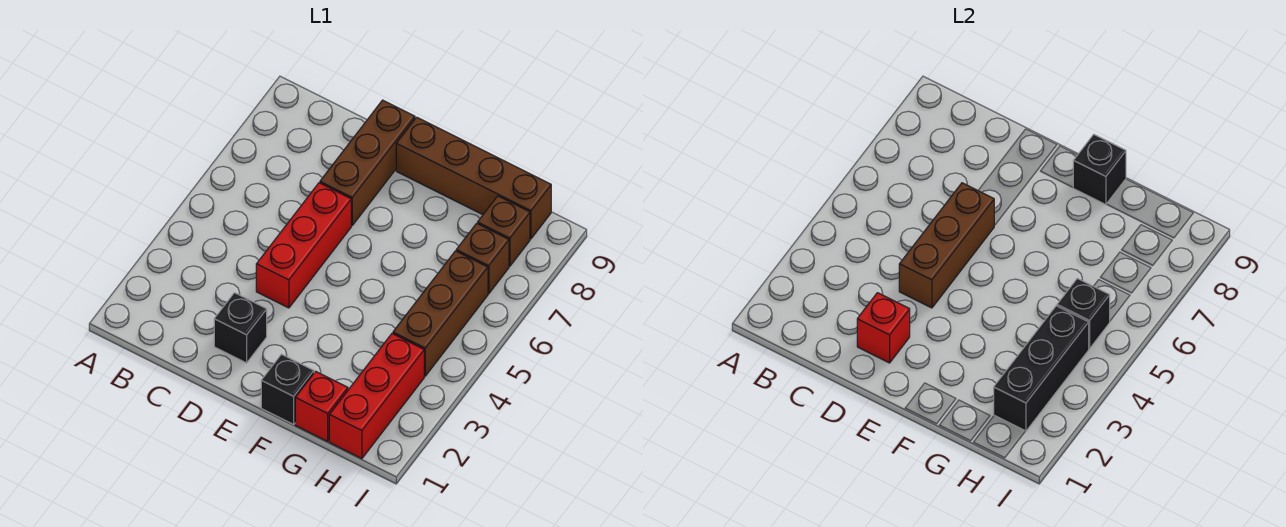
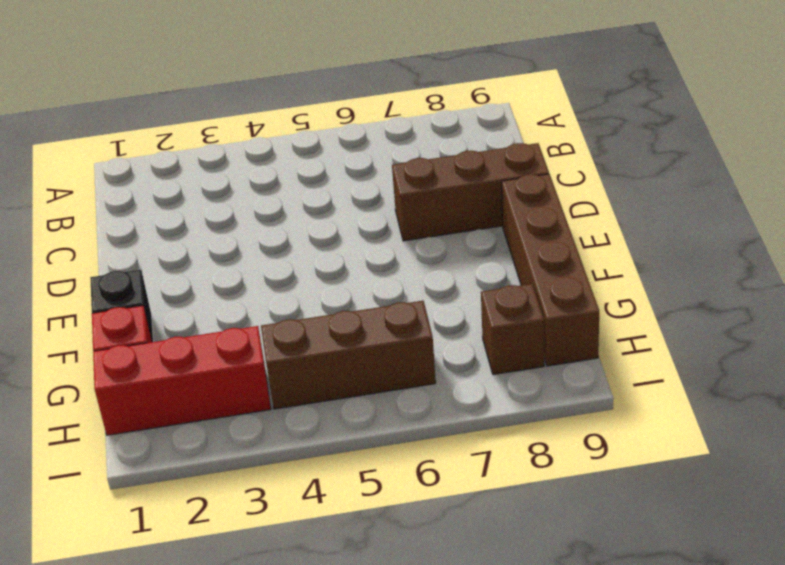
none -> black 1x1 brick [214,293,267,363]
none -> red 1x3 brick [256,183,351,308]
none -> brown 1x1 brick [456,223,509,294]

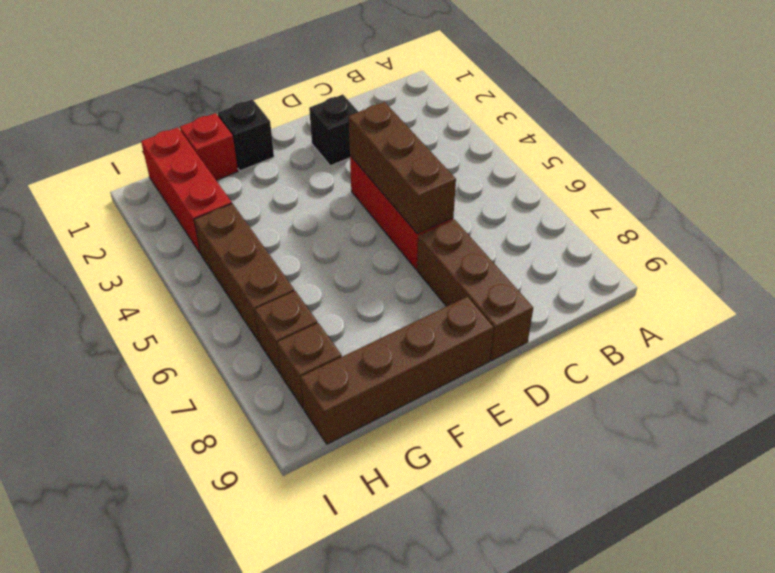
none -> red 1x1 brick [857,293,910,363]
none -> black 1x1 brick [1073,134,1126,205]
none -> black 1x3 brick [994,306,1089,431]

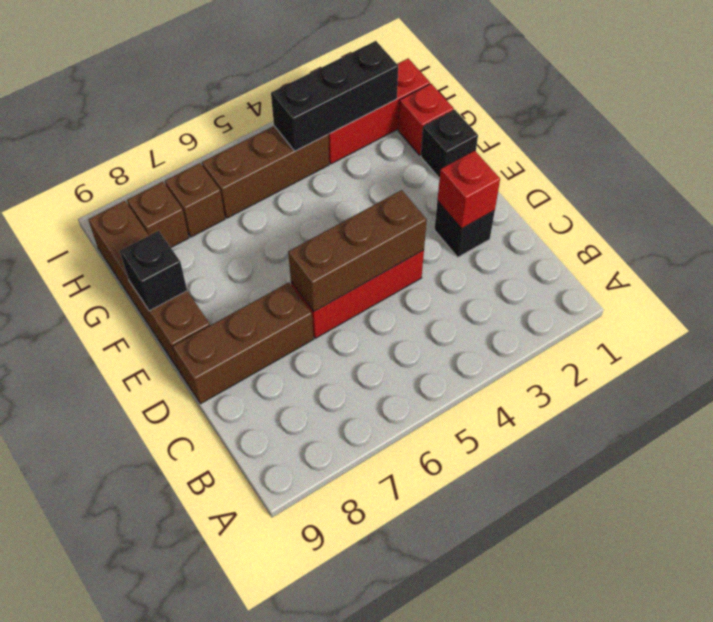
none -> black 1x1 brick [1057,278,1110,349]

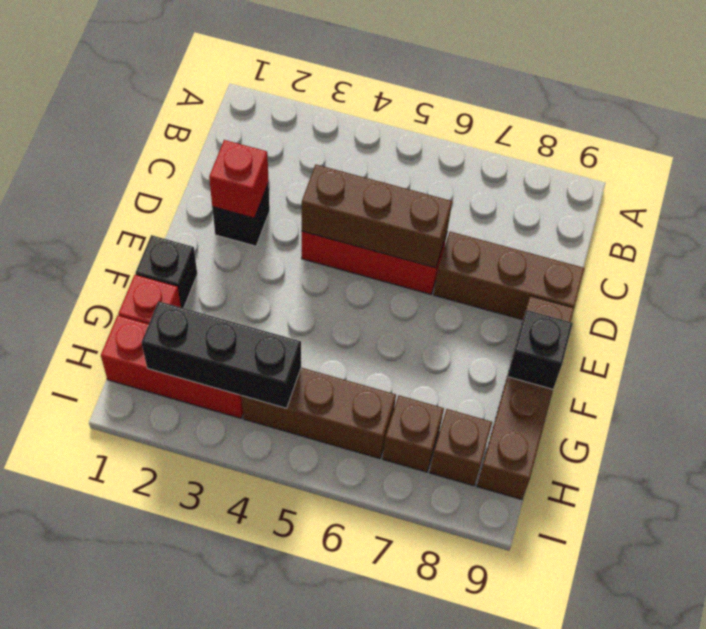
none -> black 1x1 brick [1057,278,1110,349]

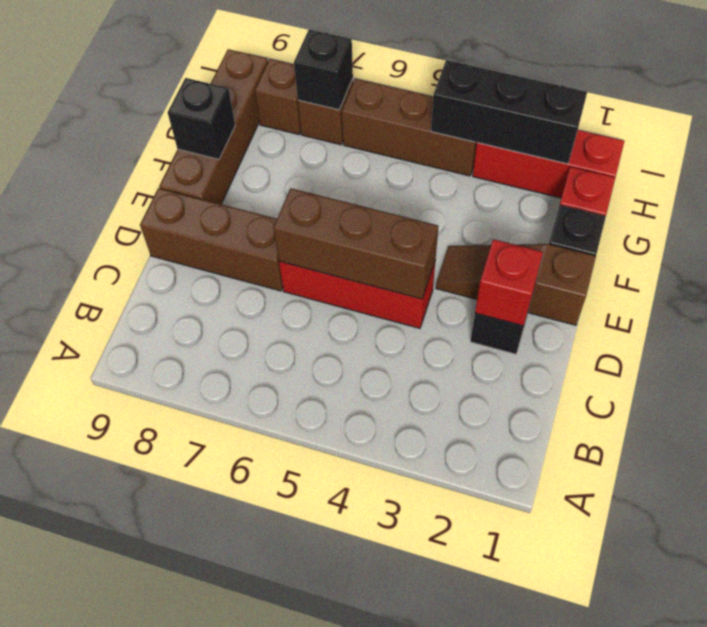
brown 1x3 slope [436,244,596,325] -> none
black 1x1 brick [294,29,353,110] -> black 1x1 brick moved to [1057,278,1110,349]

